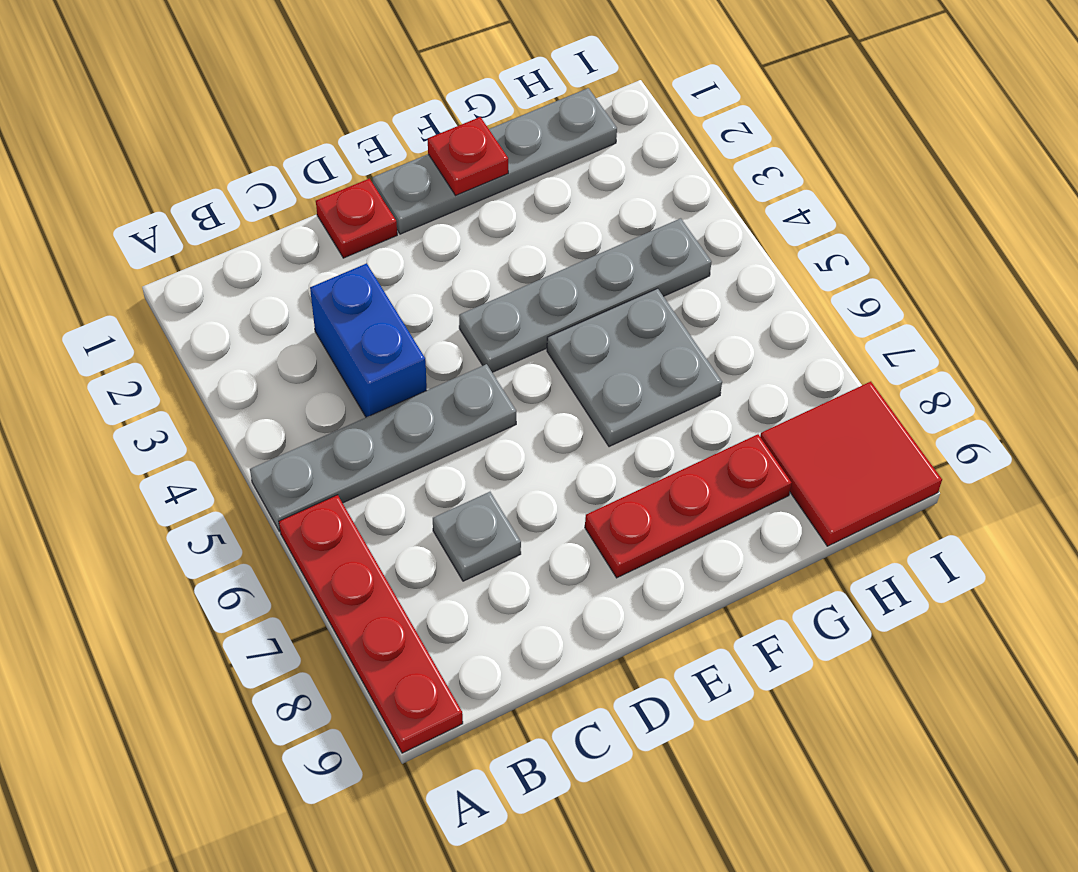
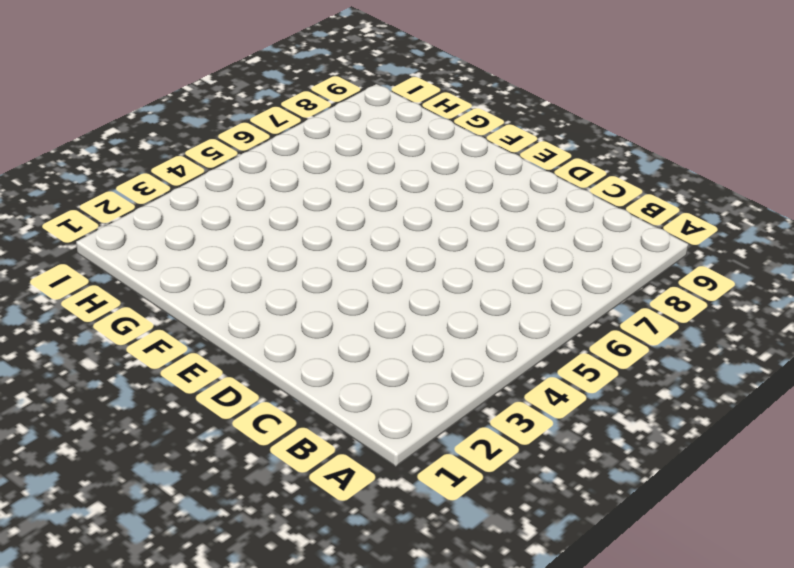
none -> grey 1x4 plate [250,364,516,531]
none -> red 1x4 plate [279,495,463,753]

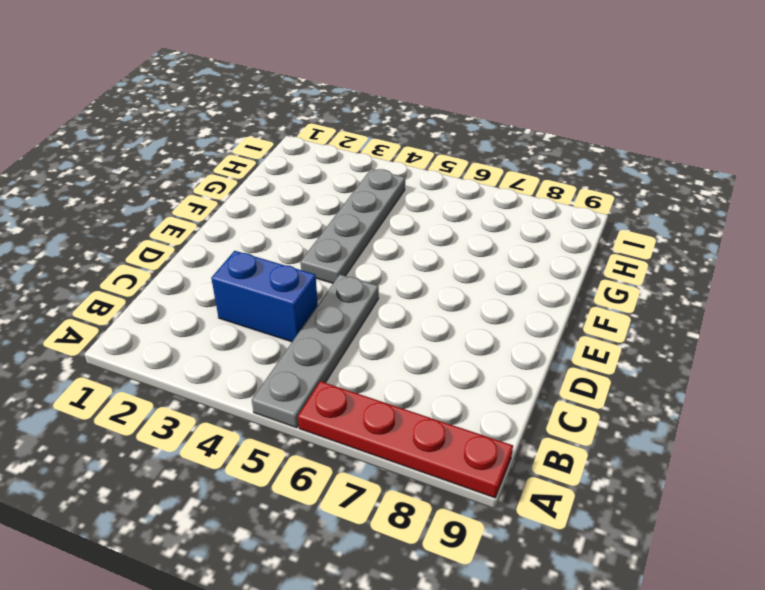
none -> grey 1x1 plate [433,492,521,581]
none -> red 1x1 plate [316,179,397,258]

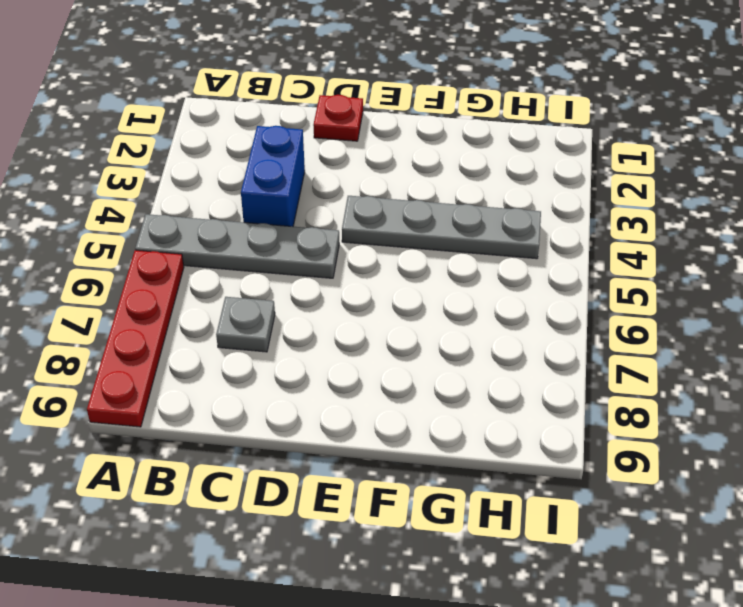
none -> grey 1x4 plate [372,88,617,234]
none -> red 1x3 plate [585,434,792,578]

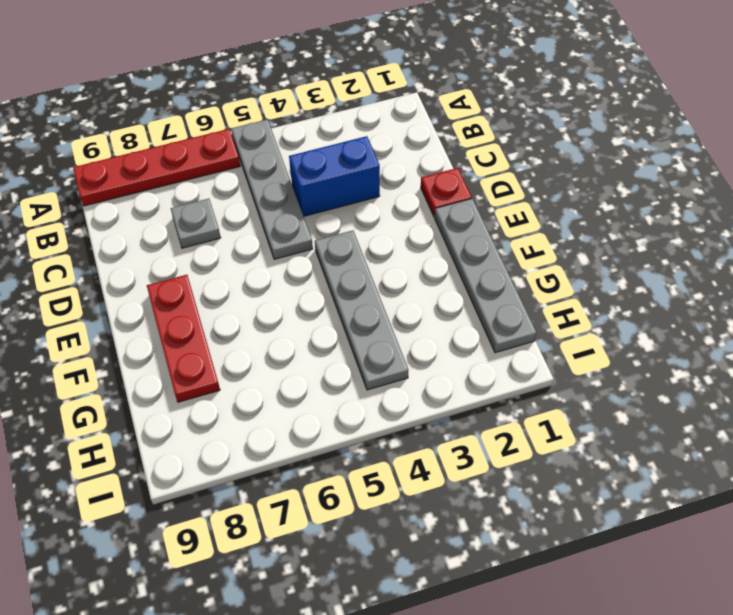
none -> grey 2x2 plate [547,288,722,447]
none -> red 2x2 tile [760,382,942,546]

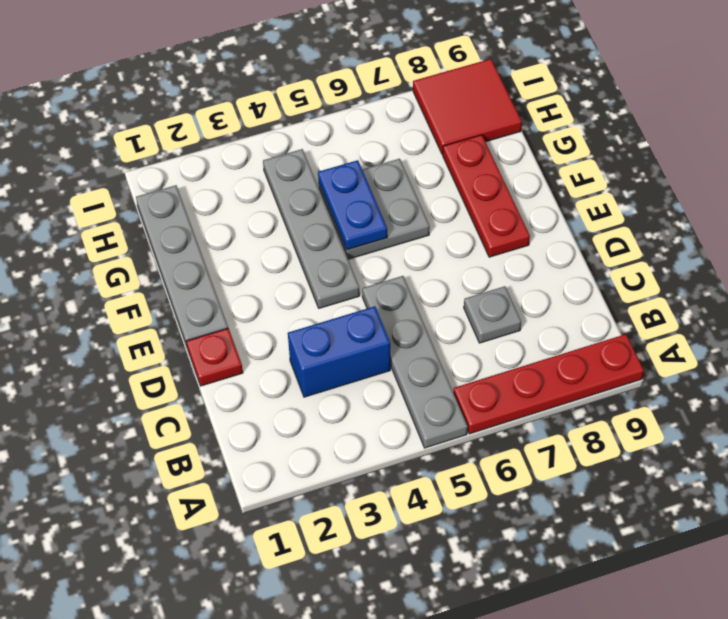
blue 1x2 plate [318,160,387,250] -> none
none -> red 1x1 plate [428,117,508,196]

